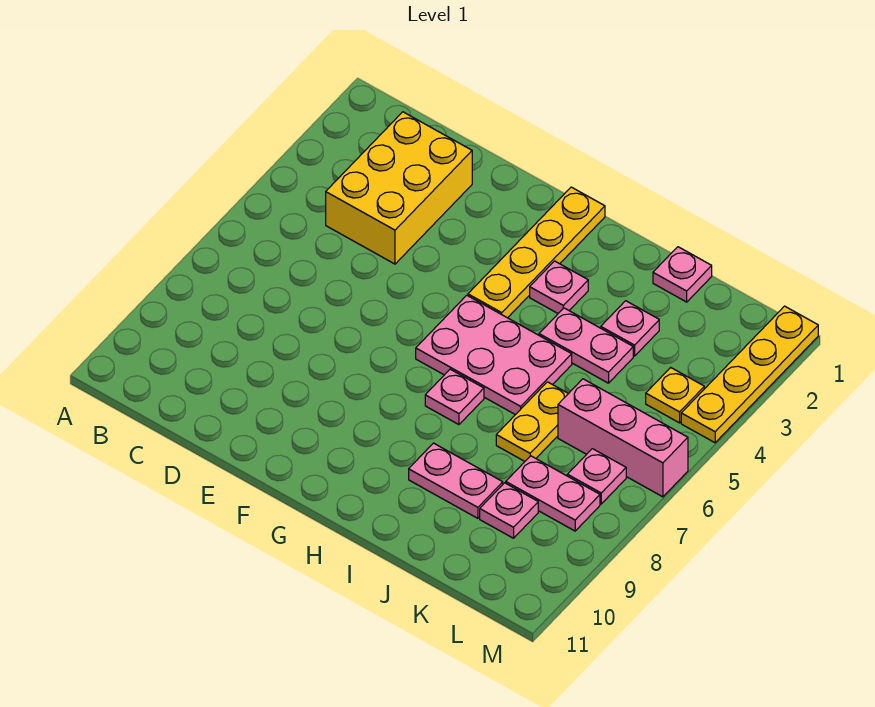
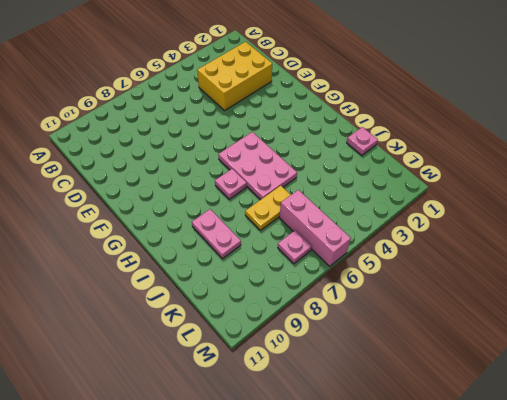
none -> yellow 1x4 plate [468,187,605,318]
none -> pink 1x1 plate [530,261,588,313]
none -> pink 1x2 plate [539,308,633,383]

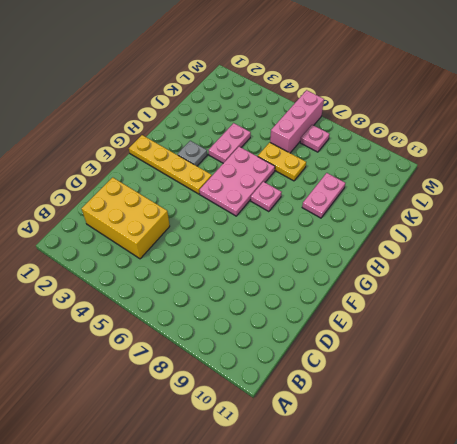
grey 1x1 plate [177,141,207,166] -> pink 1x1 plate [530,261,588,313]
none -> pink 1x1 plate [653,247,712,302]
none -> pink 1x1 plate [601,301,659,356]
none -> pink 1x2 plate [506,456,600,531]

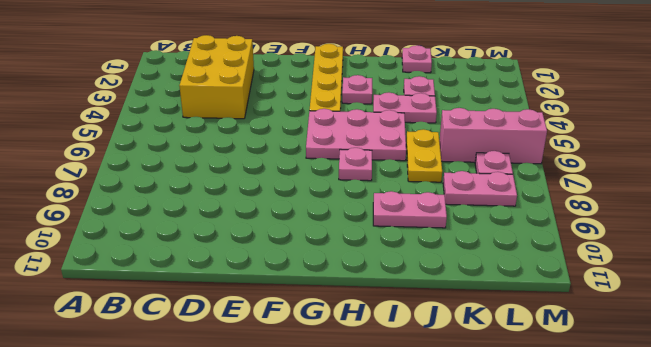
none -> pink 1x1 plate [480,483,538,538]
none -> yellow 1x1 plate [646,368,704,423]
none -> yellow 1x4 plate [681,306,818,443]

